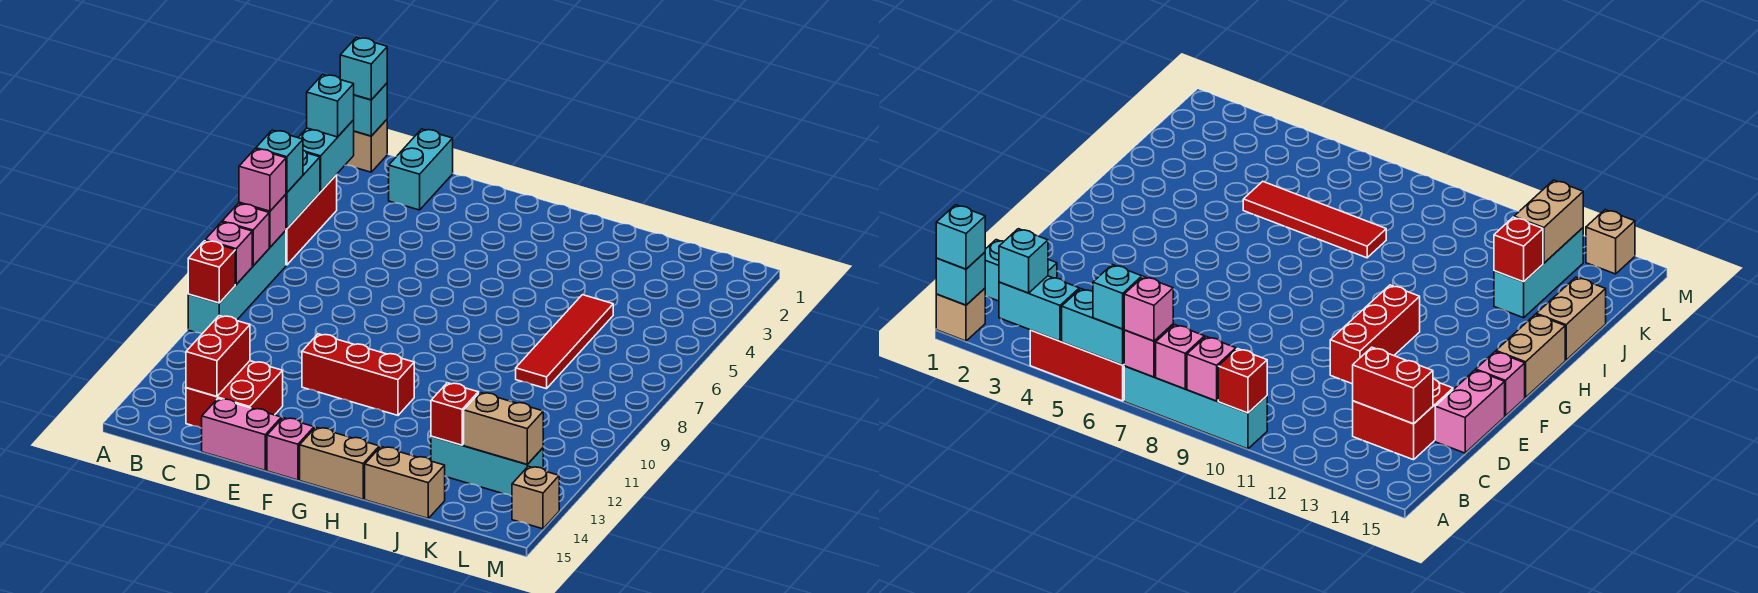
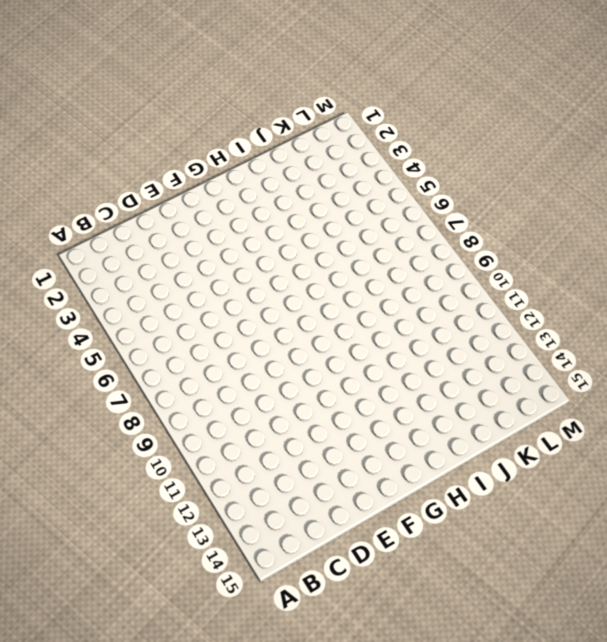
none -> tan 1x1 brick [346,120,387,172]
none -> red 1x3 brick [286,175,337,265]
none -> cyan 1x4 brick [188,231,286,334]

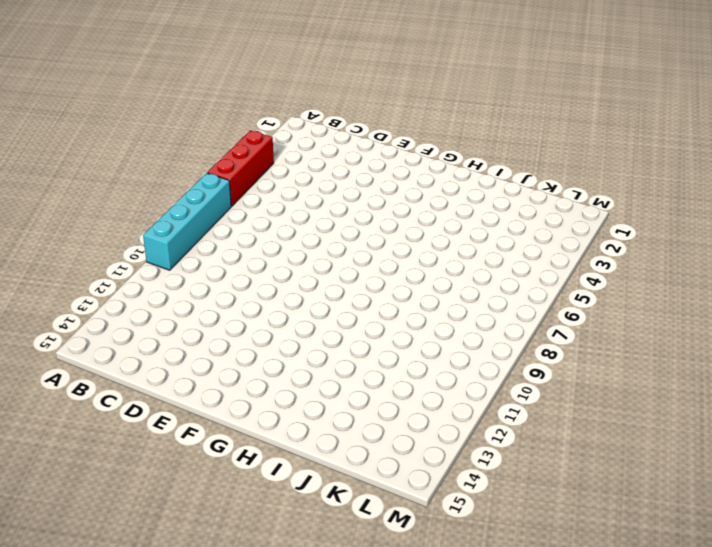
none -> tan 1x1 brick [346,120,387,172]
none -> cyan 1x2 brick [389,129,453,210]
none -> red 2x2 brick [186,361,283,428]

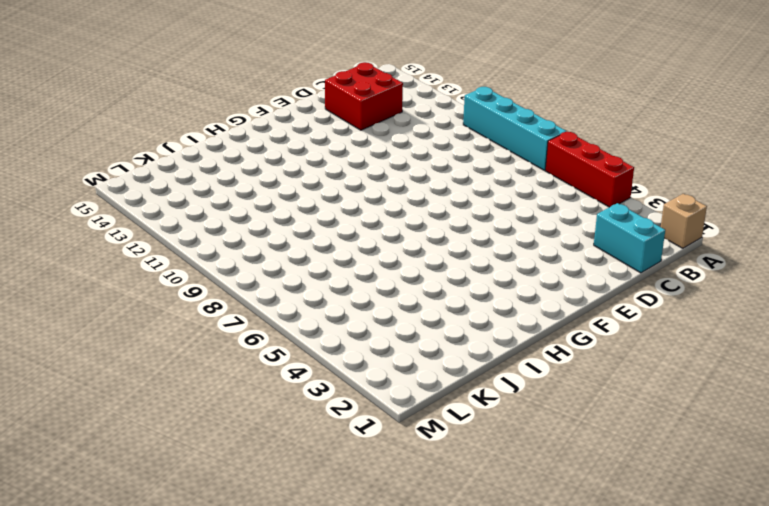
none -> pink 1x2 brick [202,399,281,470]
none -> red 1x3 brick [302,334,414,415]
none -> pink 1x1 brick [267,418,314,480]

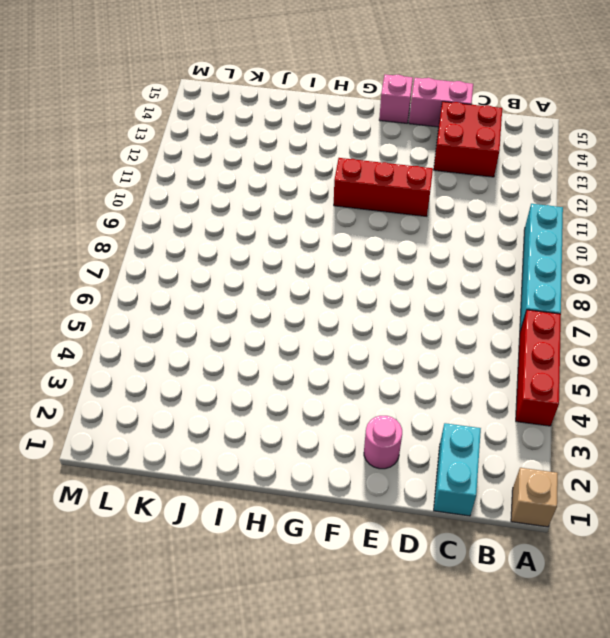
pink 1x1 round brick [364,416,402,469] -> none
none -> tan 1x2 brick [300,427,379,499]
none -> tan 1x2 brick [365,447,445,518]
none -> red 1x4 tile [516,295,613,389]

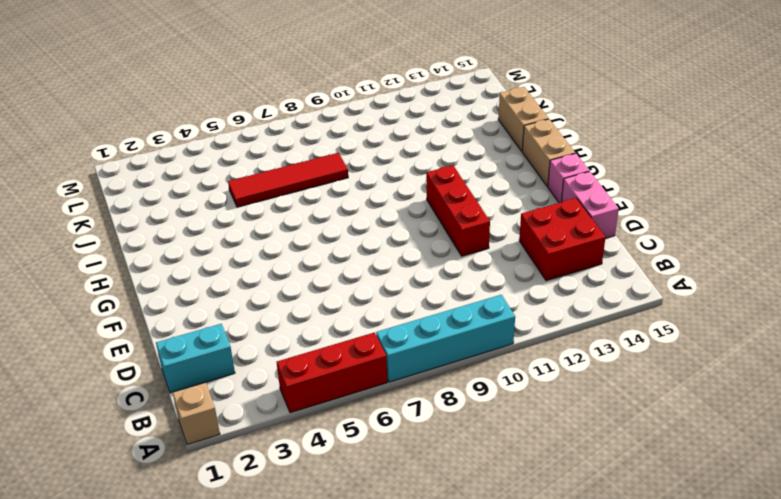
none -> cyan 1x3 brick [431,436,543,496]
none -> tan 1x1 brick [512,466,559,529]
none -> cyan 1x1 brick [354,83,387,136]

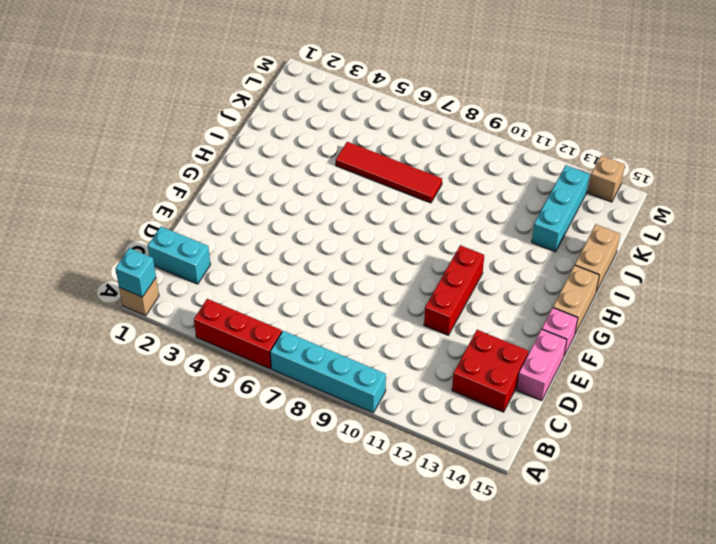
none -> cyan 1x2 brick [298,120,354,192]
none -> cyan 1x2 brick [286,150,320,229]
none -> pink 1x1 brick [239,194,286,247]

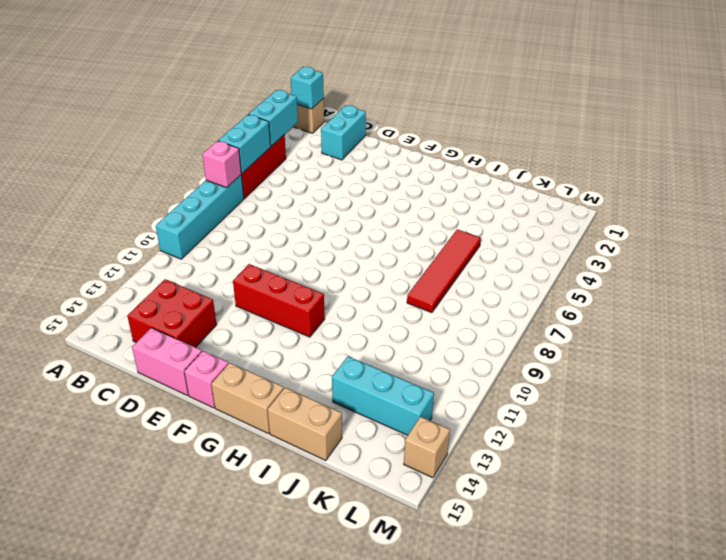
none -> pink 1x1 brick [222,203,269,266]
none -> pink 1x1 brick [205,222,252,284]
none -> red 1x1 brick [188,241,235,303]

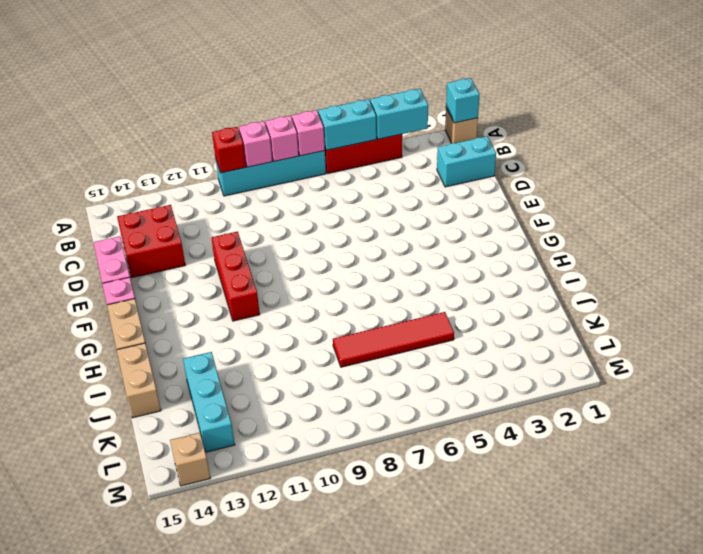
none -> red 1x2 brick [186,316,250,397]
none -> red 1x1 brick [431,383,478,445]
none -> tan 1x2 brick [464,392,543,464]

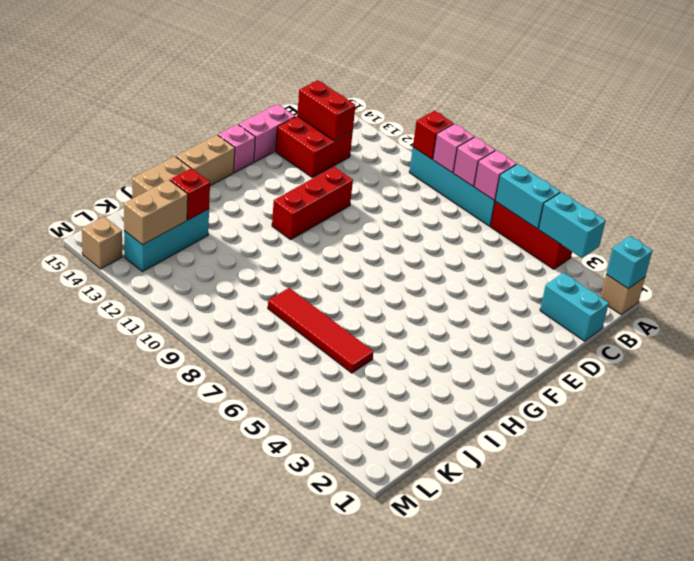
none -> cyan 1x1 brick [340,37,387,100]
none -> cyan 1x1 brick [307,75,354,137]
none -> cyan 1x1 brick [256,130,303,193]

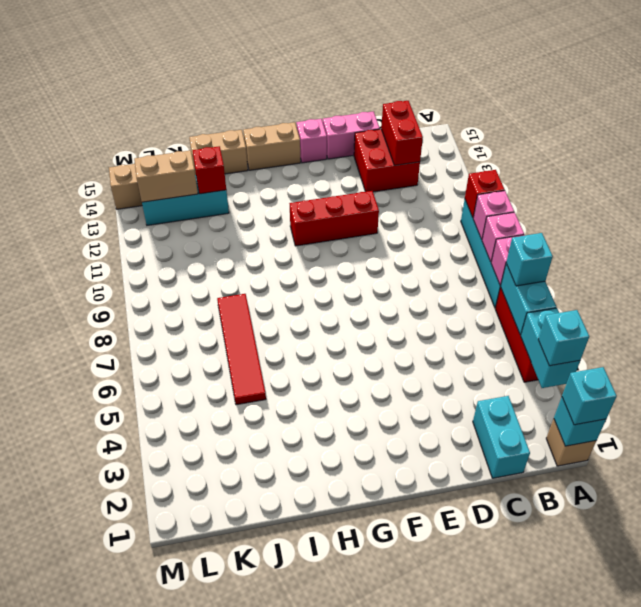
none -> pink 1x1 brick [239,149,286,211]

